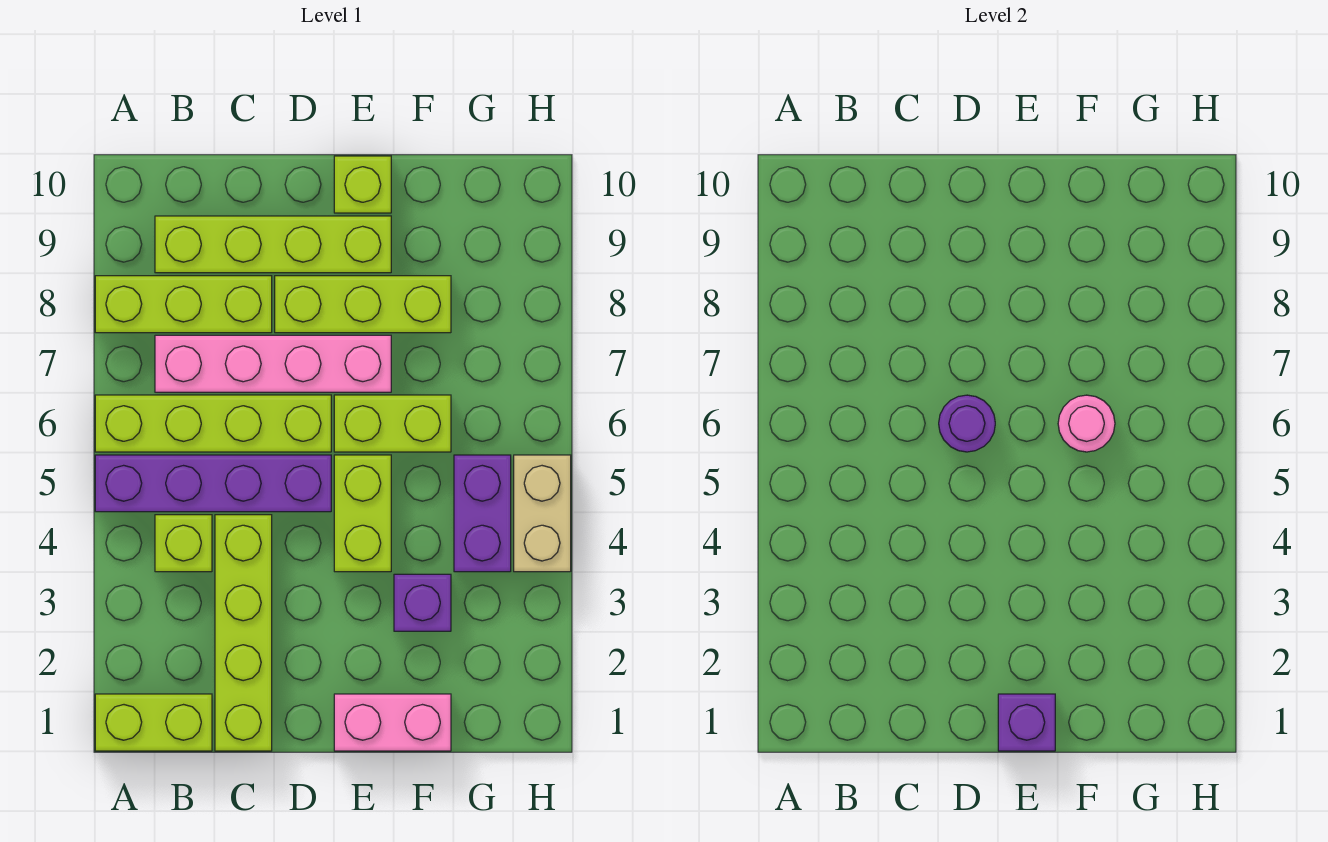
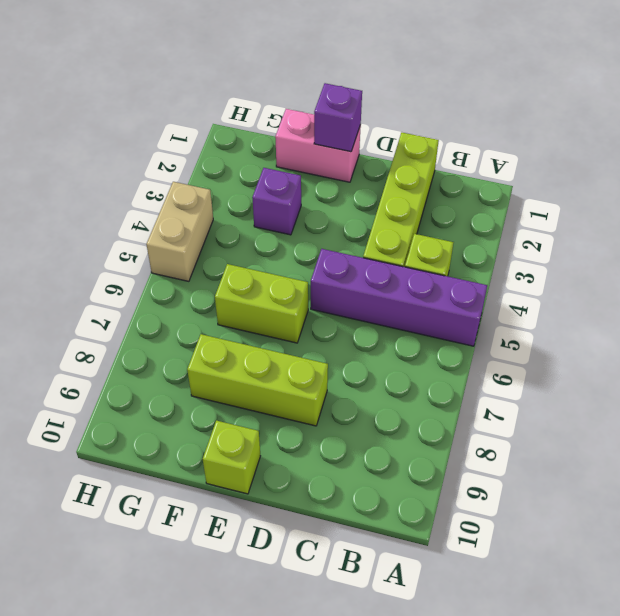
none -> lime 1x2 brick [95,694,212,751]
none -> lime 1x4 brick [95,395,331,452]
none -> lime 1x3 brick [95,276,272,333]

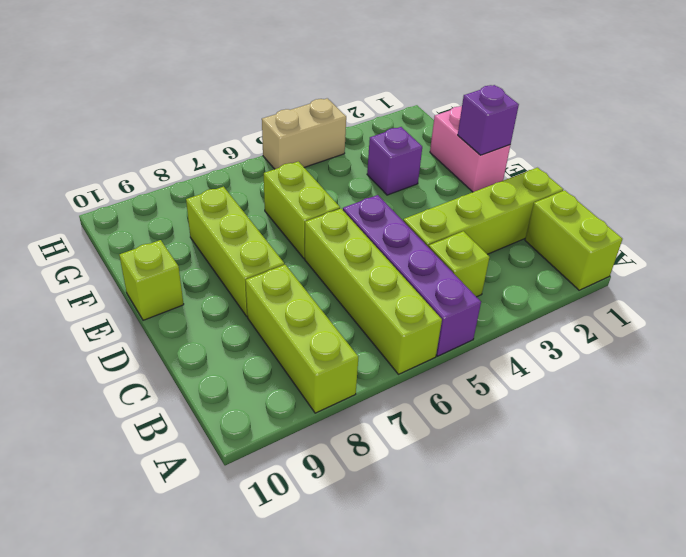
none -> pink 1x4 brick [155,335,391,392]
none -> lime 1x4 brick [155,216,391,273]
none -> lime 1x2 brick [334,455,391,572]

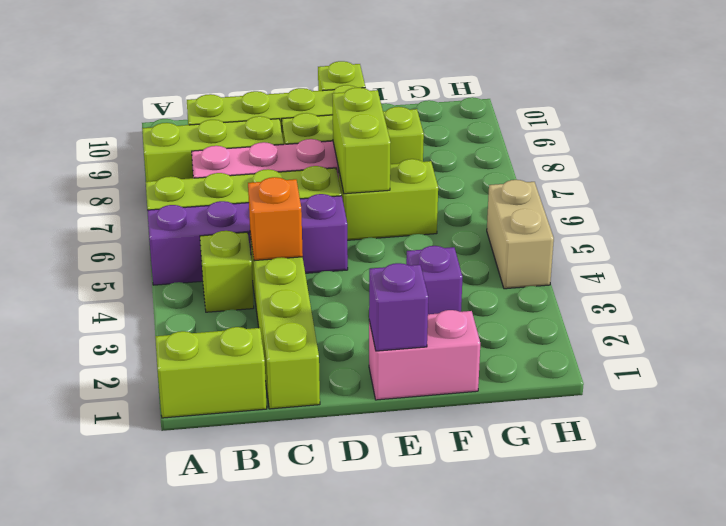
orange 1x1 brick [248,177,303,261] -> none
lime 1x2 brick [332,88,391,194] -> lime 1x2 brick moved to [334,455,391,572]
none -> purple 1x2 brick [454,455,511,572]
none -> purple 1x1 round brick [939,395,995,452]
none -> pink 1x1 round brick [1058,395,1115,452]

